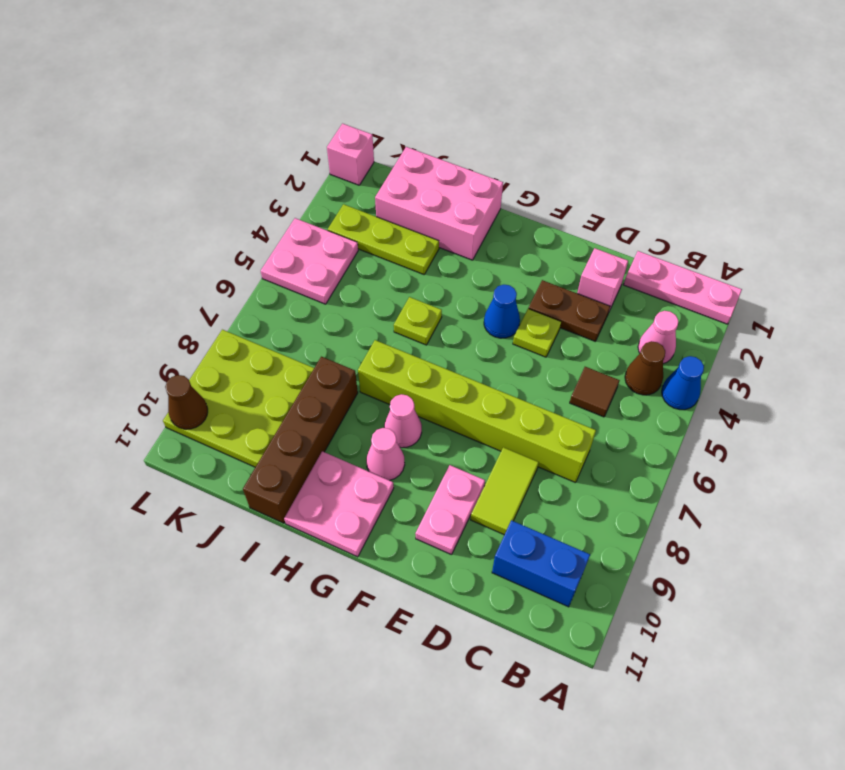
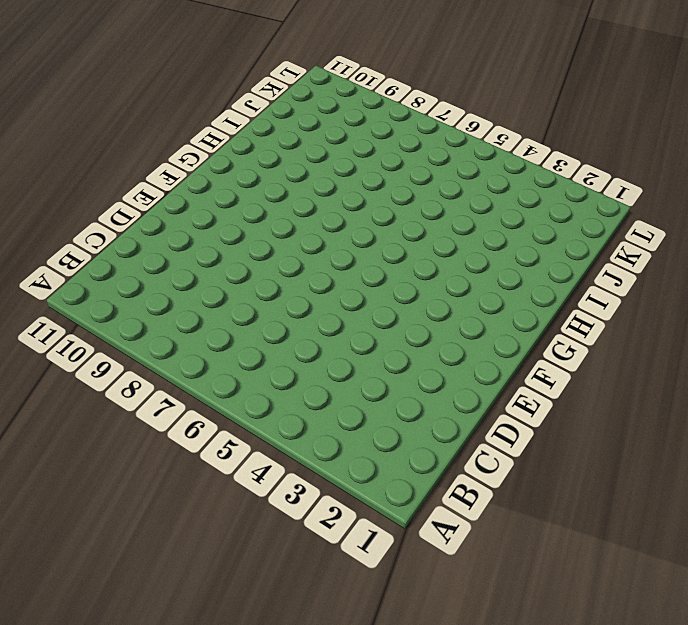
none -> pink 1x3 plate [624,251,742,324]
none -> blue 1x1 cone [662,356,704,410]
none -> pink 1x1 cone [638,311,678,364]

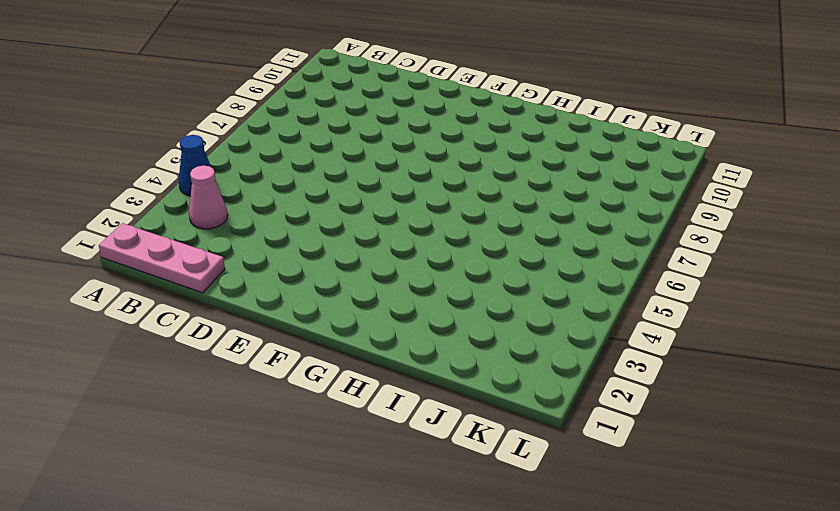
none -> brown 1x1 cone [625,341,665,395]
none -> blue 1x2 brick [492,520,590,607]
none -> brown 1x1 tile [570,367,620,417]

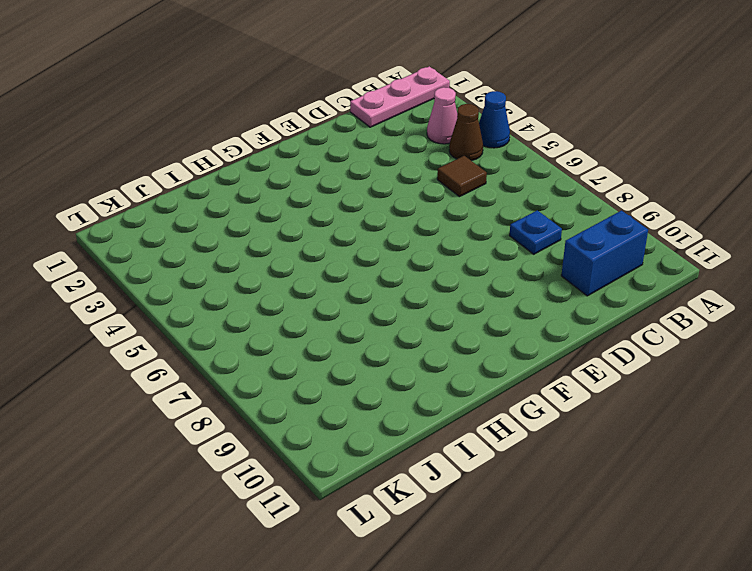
blue 1x1 plate [509,210,562,254] -> none
none -> lime 1x6 brick [358,340,596,483]
none -> pink 1x1 brick [577,248,628,311]
none -> brown 1x2 plate [528,280,610,341]

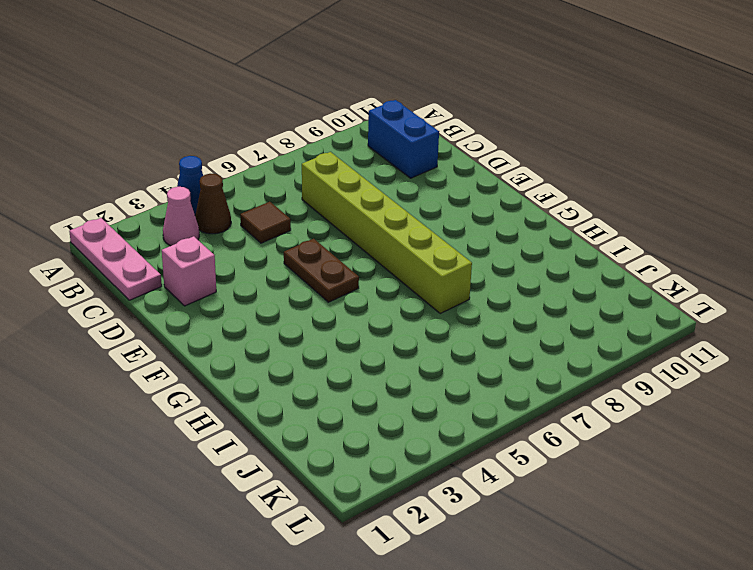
brown 1x2 plate [284,239,359,302] -> brown 1x2 plate moved to [528,280,610,341]
none -> lime 1x2 tile [471,447,539,535]
none -> lime 1x1 plate [513,309,561,357]
none -> pink 1x2 plate [415,465,485,555]

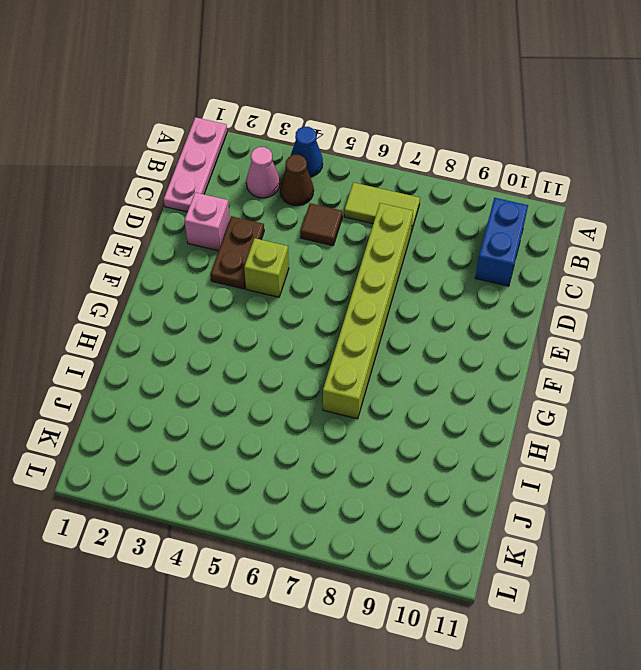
lime 1x2 tile [344,182,420,232] -> lime 1x2 tile moved to [471,447,539,535]
lime 1x1 brick [244,238,289,297] -> lime 1x1 plate [513,309,561,357]
none -> pink 1x2 plate [415,465,485,555]
none -> blue 1x1 cone [484,285,520,338]
none -> pink 1x1 cone [384,394,422,448]

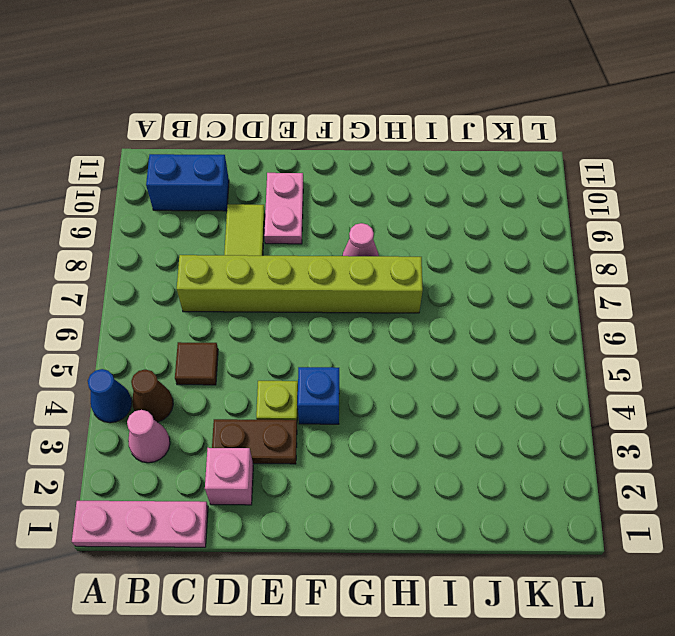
blue 1x1 brick [297,367,339,424] -> blue 1x1 cone [484,285,520,338]
none -> pink 1x1 cone [366,428,405,480]
none -> pink 2x2 plate [284,451,394,557]
none -> pink 2x3 brick [375,147,503,260]

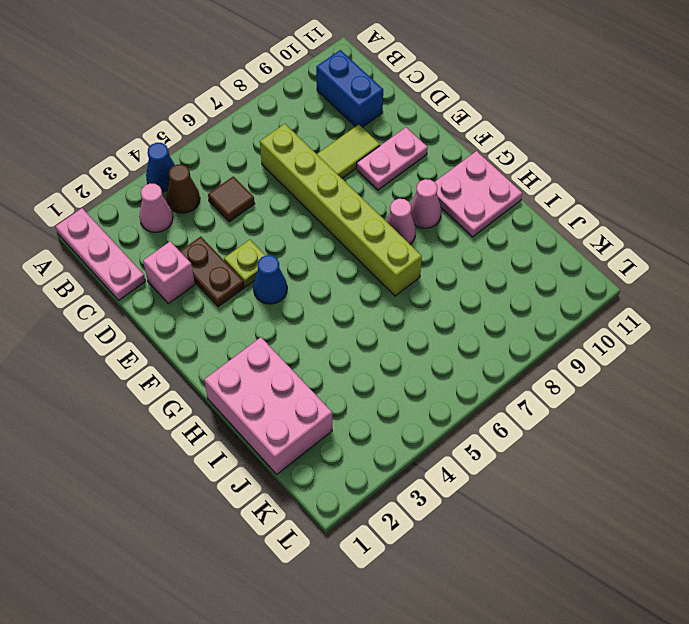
none -> lime 1x1 plate [394,297,442,345]
none -> lime 1x3 plate [328,204,439,274]
none -> brown 1x4 brick [243,357,358,523]

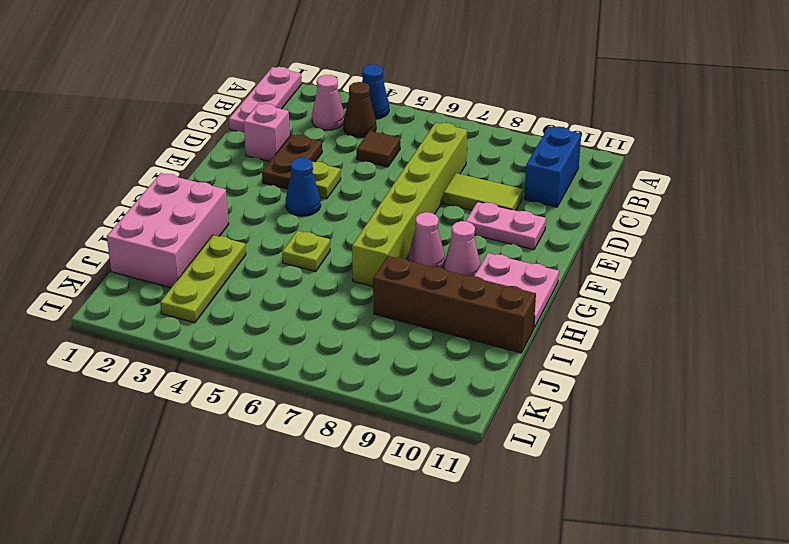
none -> lime 3x3 plate [163,330,314,467]
none -> pink 2x2 plate [261,218,358,304]
none -> pink 1x1 brick [327,124,374,185]

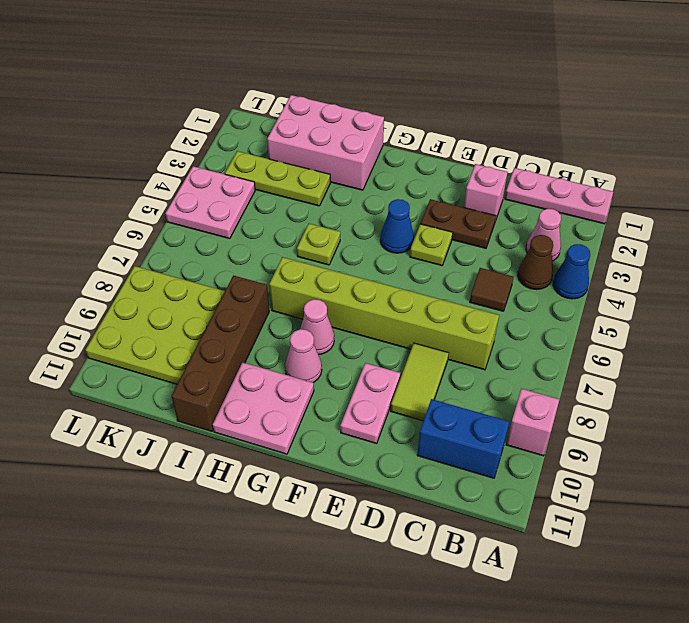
pink 1x1 brick [506,389,559,456] -> pink 1x1 brick moved to [327,124,374,185]
none -> brown 1x1 cone [165,375,208,429]

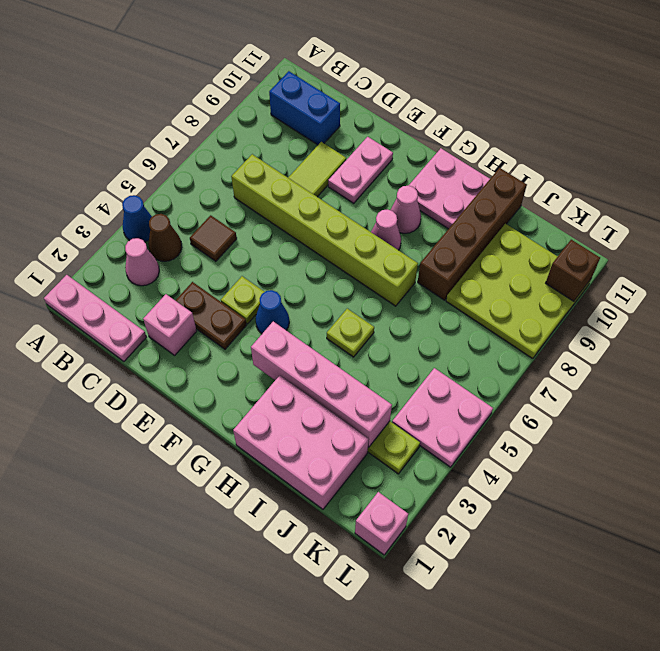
pink 1x4 brick [251,322,392,447] -> none
brown 1x1 brick [546,240,600,301] -> brown 1x1 cone [165,375,208,429]

